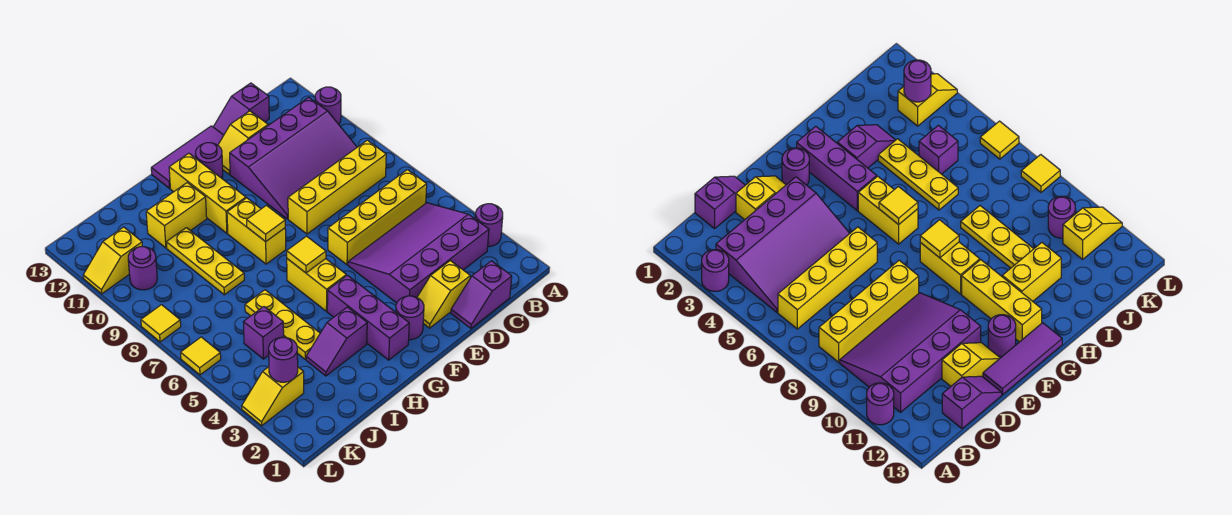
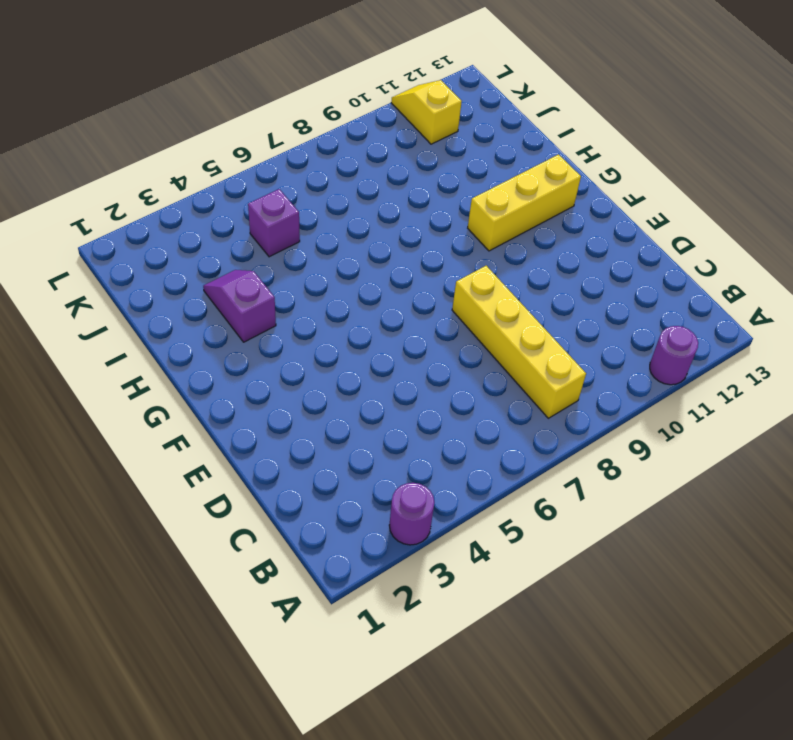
none -> purple 3x4 slope [348,203,489,303]
none -> yellow 1x4 brick [328,170,427,265]
none -> purple 3x4 slope [230,97,357,219]
none -> purple 1x2 slope [451,261,512,328]

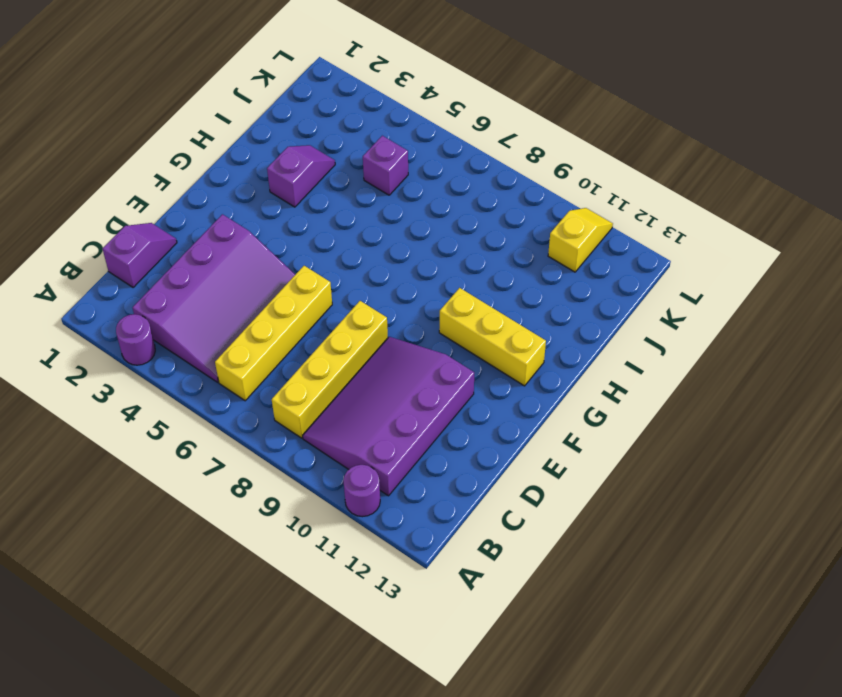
none -> purple 1x2 slope [214,83,269,135]
none -> yellow 1x2 slope [417,261,470,328]
none -> yellow 1x2 slope [218,111,268,174]
none -> purple 1x3 tile [151,126,224,188]

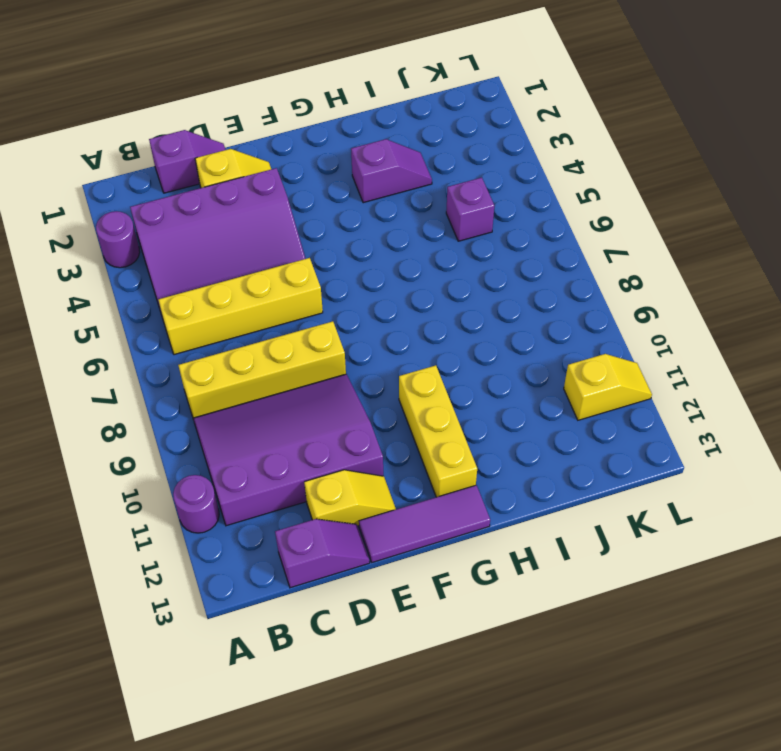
none -> purple 1x1 round brick [396,296,424,340]
none -> purple 1x1 round brick [196,143,223,178]
none -> purple 1x3 brick [327,275,409,360]
none -> yellow 1x2 brick [287,259,346,311]

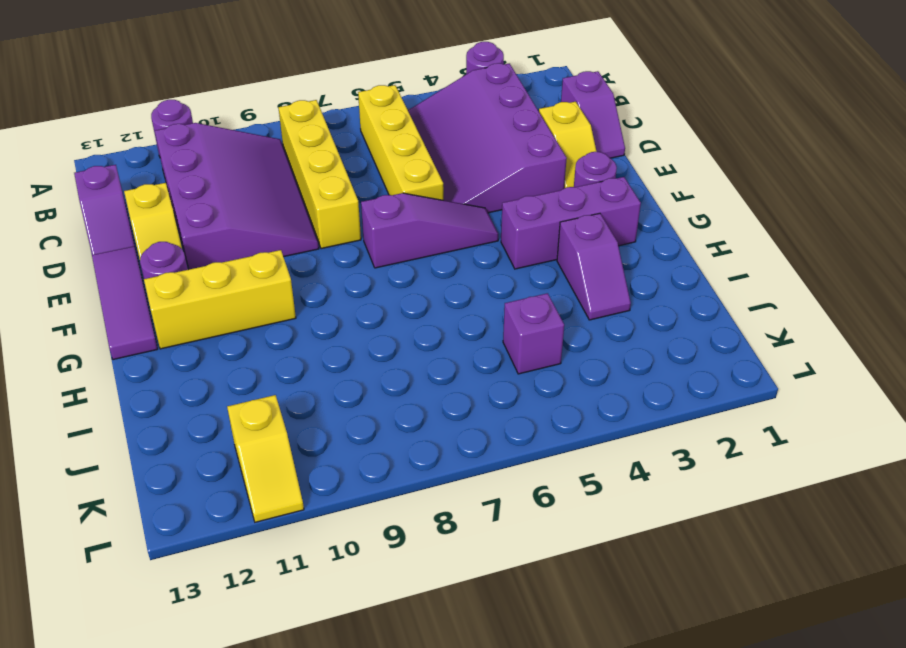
purple 1x3 slope [361,193,498,268] -> none
none -> yellow 1x2 brick [287,259,346,311]
none -> yellow 1x2 brick [227,198,286,264]
none -> yellow 1x2 brick [146,183,207,248]
none -> yellow 1x3 plate [245,290,320,359]

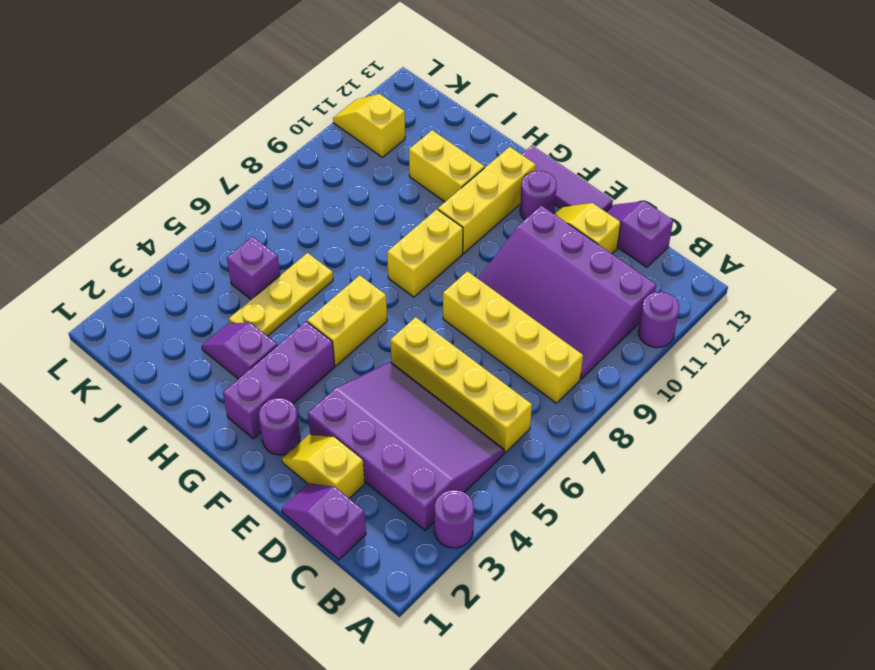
none -> yellow 1x3 plate [166,228,244,295]
none -> yellow 1x2 slope [242,367,304,426]
none -> purple 1x1 round brick [128,247,157,290]
none -> yellow 1x1 tile [181,337,221,375]

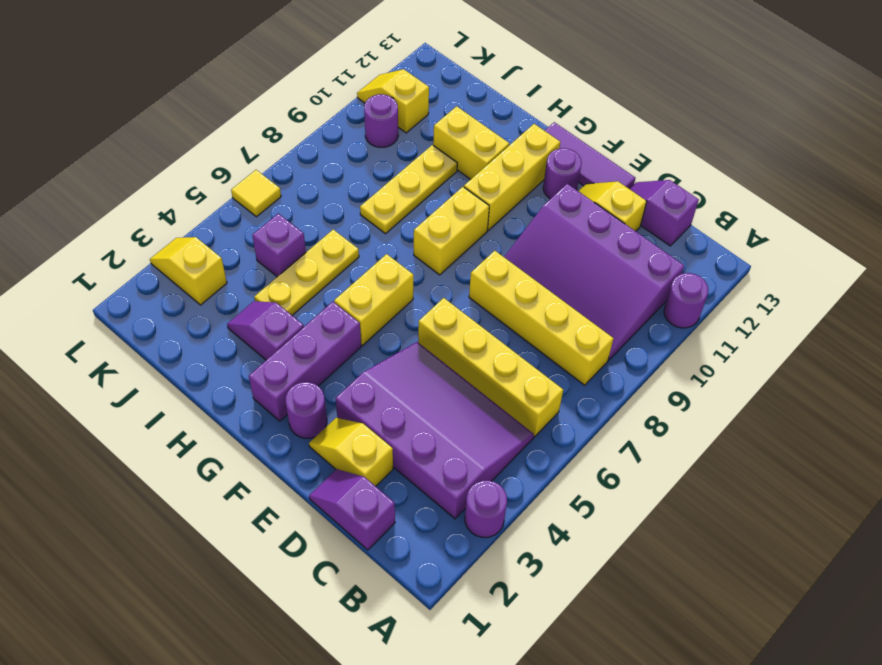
none -> yellow 1x1 tile [141,305,181,342]
none -> yellow 1x1 tile [287,236,326,273]
none -> yellow 1x1 tile [247,205,285,242]
none -> purple 1x1 round brick [269,337,298,382]

